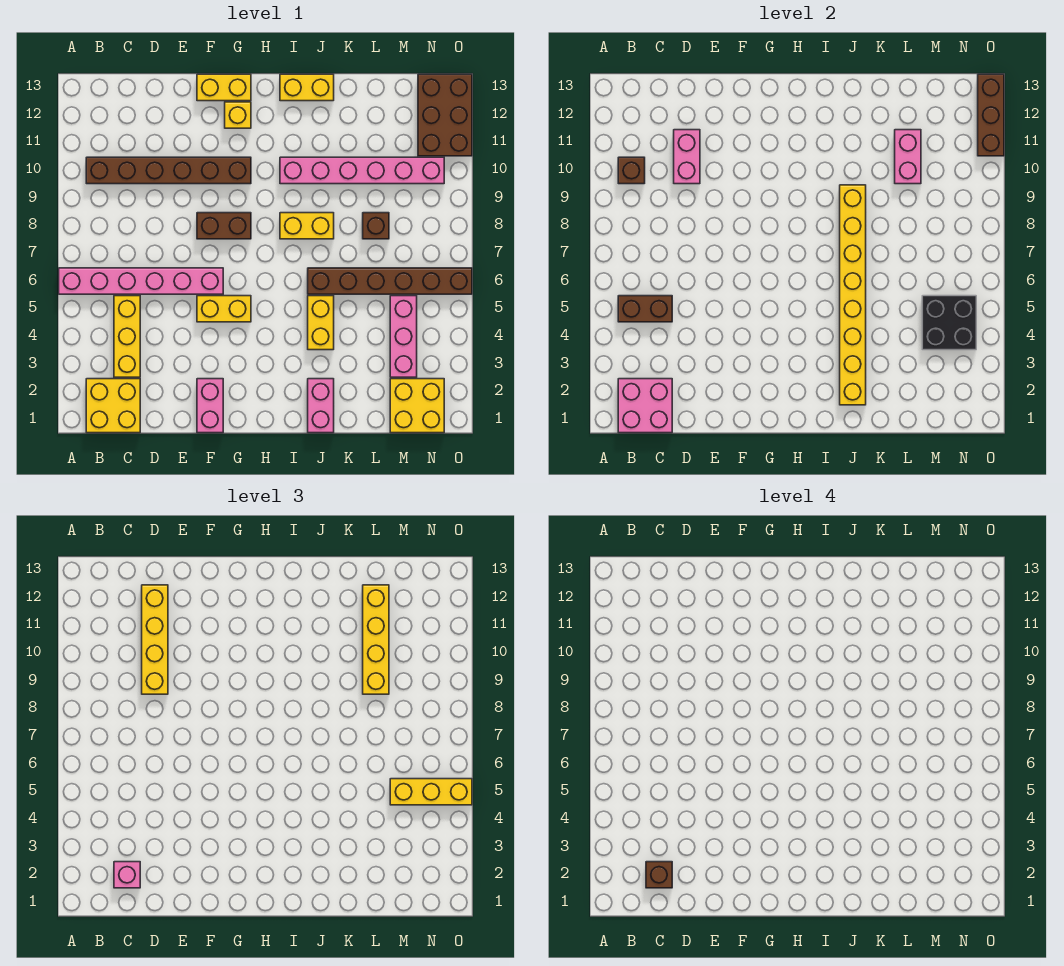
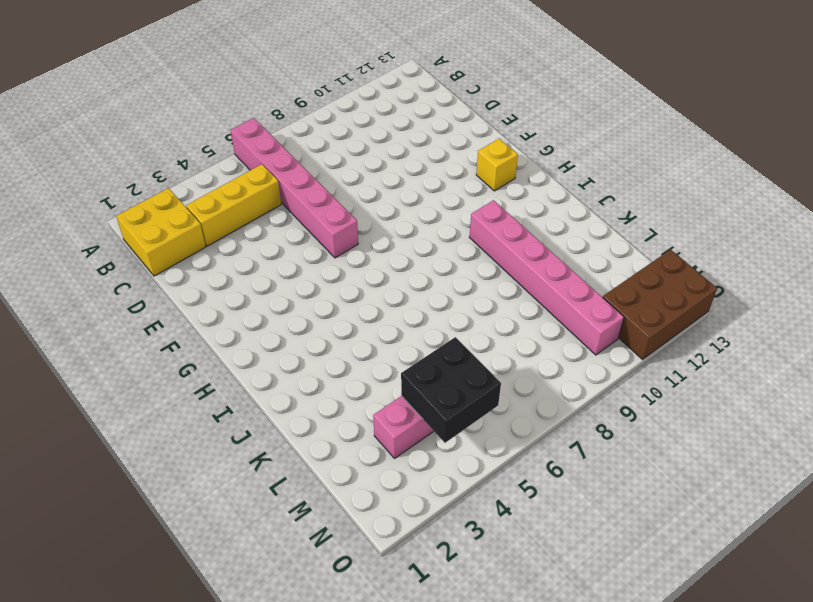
none -> brown 1x6 brick [86,157,251,184]
none -> pink 1x2 brick [197,379,223,433]
none -> yellow 1x2 brick [197,296,251,322]
none -> brown 1x2 brick [197,213,251,239]

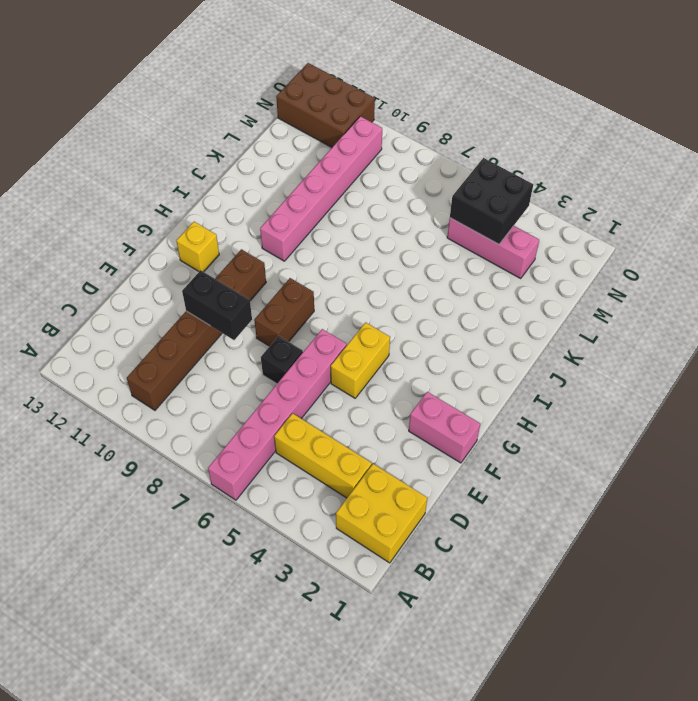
black 1x1 brick [261,336,303,384] -> none
black 1x2 brick [182,270,252,340] -> none
none -> yellow 1x2 brick [197,74,251,101]
none -> yellow 1x2 brick [280,213,334,239]
none -> yellow 1x2 brick [280,74,334,101]
none -> pink 1x2 brick [308,379,334,433]

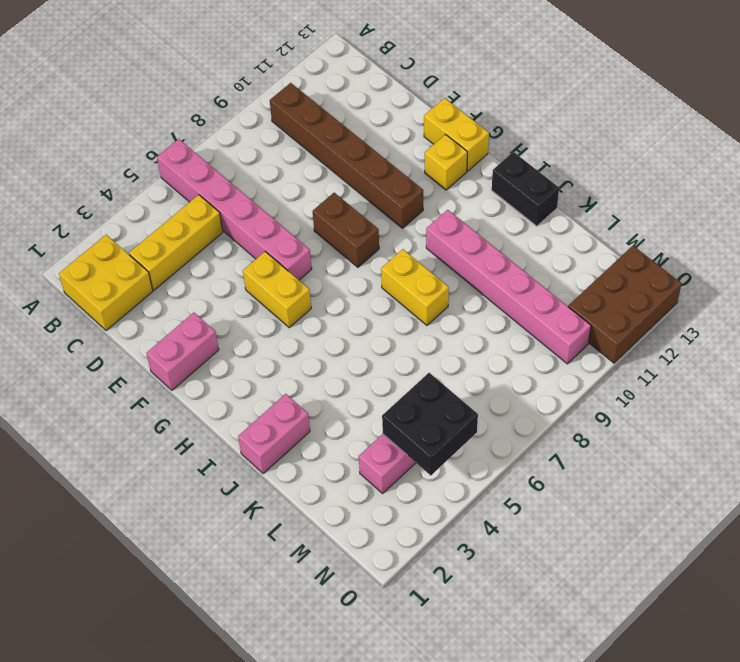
black 1x2 brick [492,152,559,226] -> yellow 1x2 brick [280,74,334,101]
none -> yellow 1x2 brick [308,296,334,350]
none -> brown 1x6 brick [308,268,472,294]
none -> brown 1x1 brick [363,213,389,239]
none -> yellow 2x2 brick [390,379,444,433]

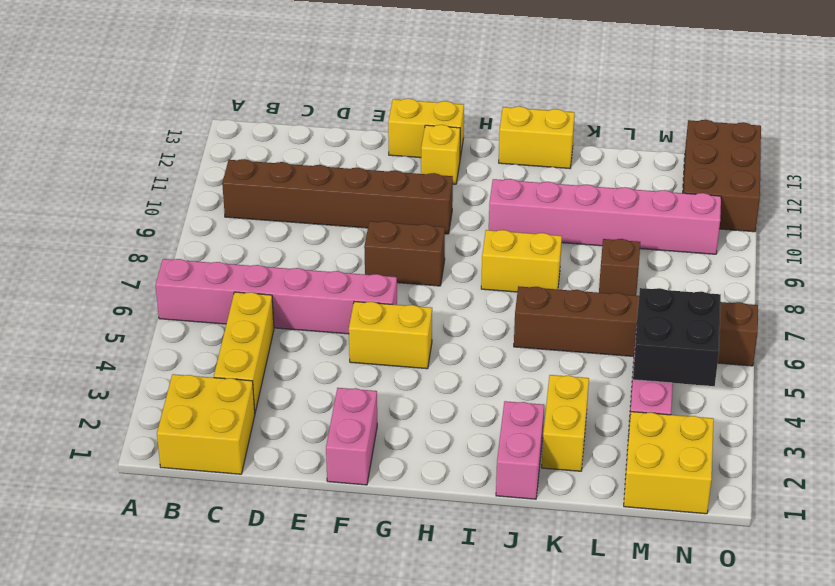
yellow 1x2 brick [542,375,589,471] -> yellow 1x2 brick moved to [308,296,334,350]
none -> pink 2x2 brick [618,379,672,433]
none -> brown 1x2 brick [618,296,672,322]
none -> brown 1x1 brick [618,157,645,184]
none -> pink 1x2 brick [674,130,700,184]

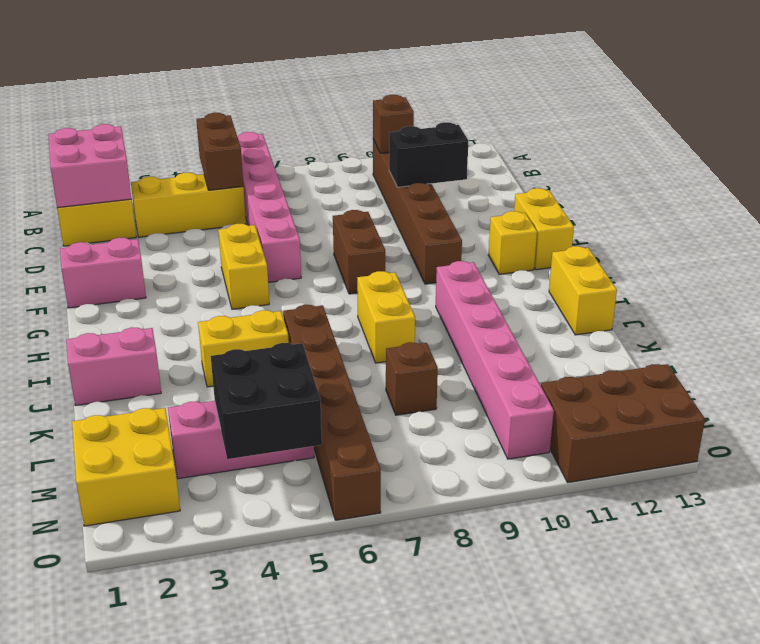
black 1x2 brick [389,122,469,187] -> pink 1x2 brick [674,130,700,184]
none -> yellow 1x8 brick [840,185,866,405]
none -> pink 1x2 brick [895,130,921,184]
none -> brown 1x3 brick [978,74,1004,156]
none -> pink 1x1 brick [114,862,140,888]

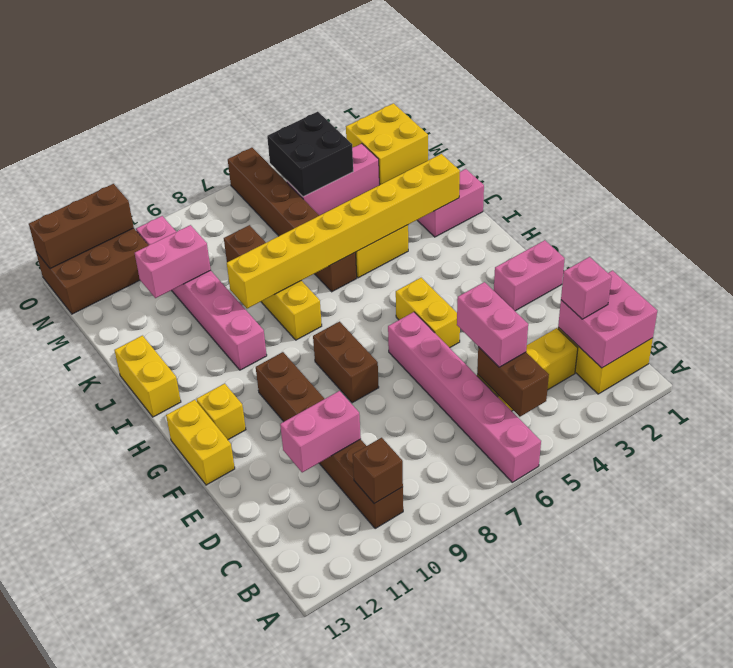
pink 1x2 brick [457,282,528,367] -> none
none -> yellow 1x4 brick [142,585,168,694]
none -> yellow 1x4 brick [363,585,389,694]
none -> yellow 1x3 brick [390,779,472,805]
none -> brown 1x1 brick [646,862,672,888]

